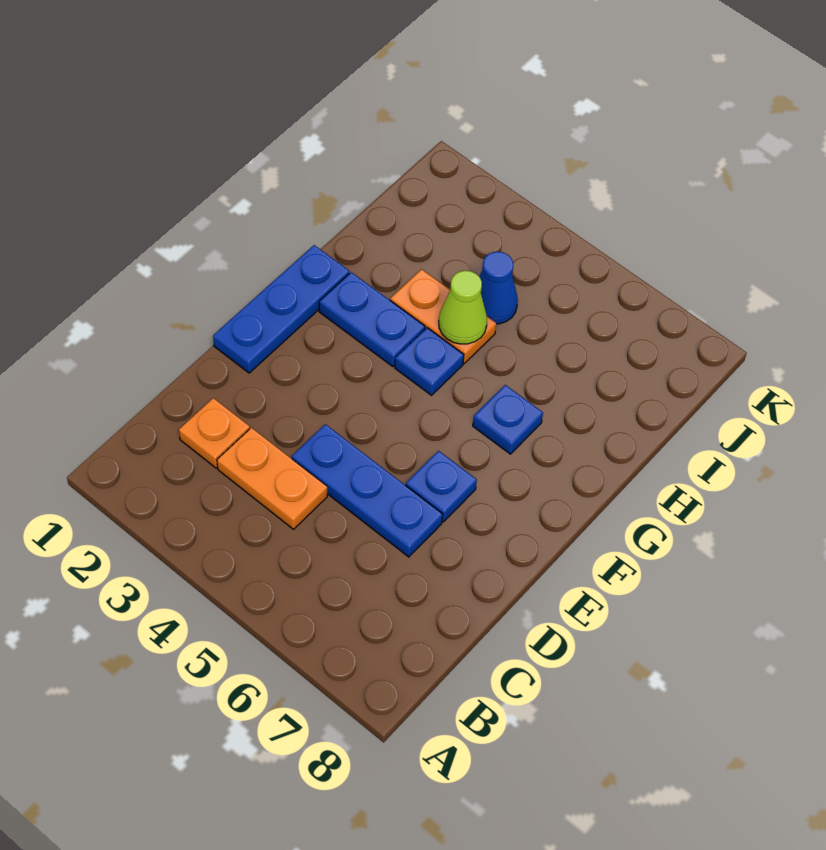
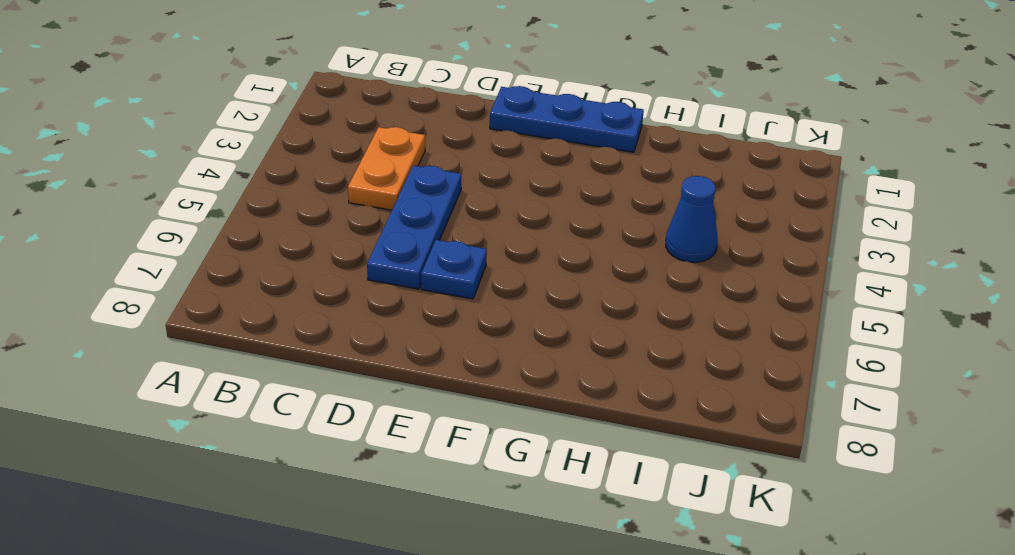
none -> orange 1x1 plate [179,398,250,468]
none -> blue 1x2 plate [319,272,425,367]

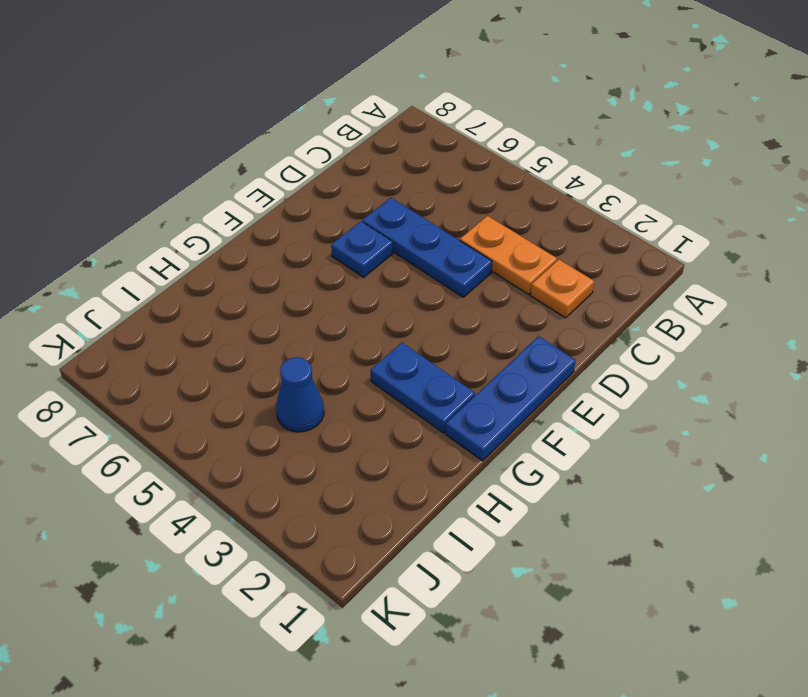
none -> blue 1x1 plate [395,328,464,395]
none -> blue 1x1 plate [473,385,543,454]

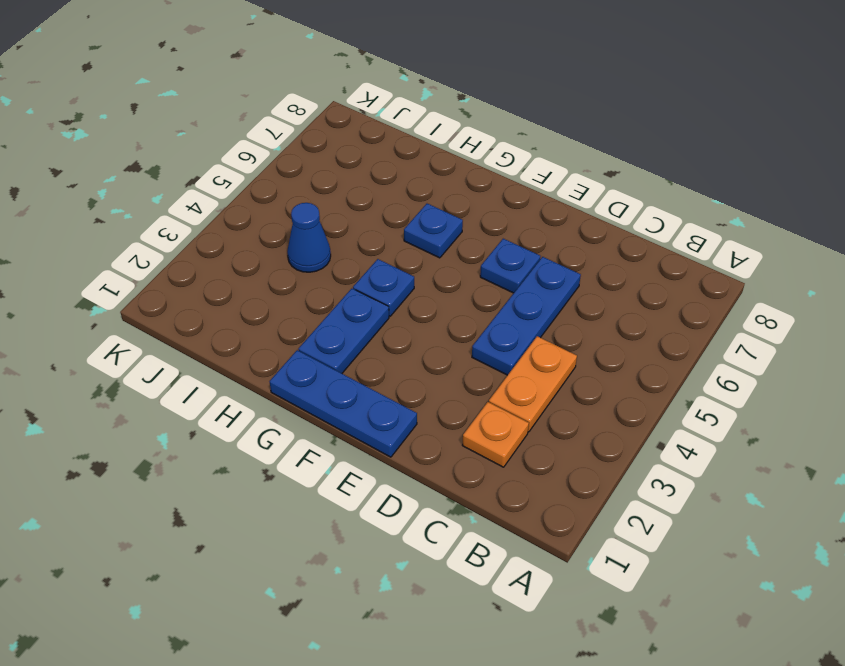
none -> orange 1x2 plate [390,269,496,363]
none -> lime 1x1 cone [439,271,487,344]

